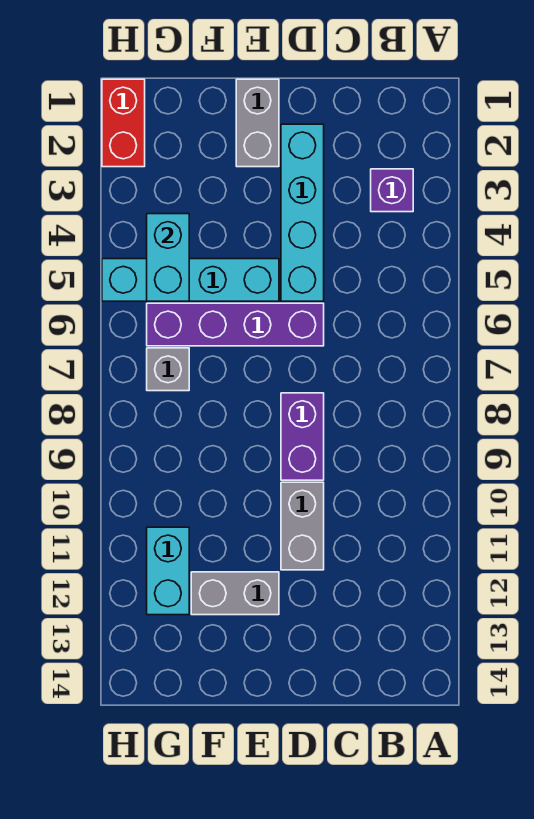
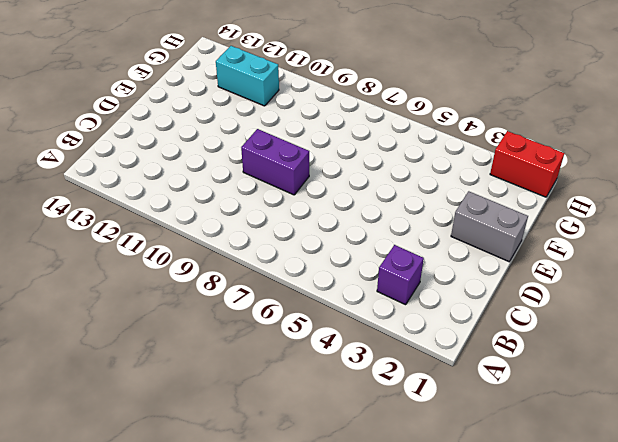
none -> cyan 1x4 brick [281,124,324,301]
none -> purple 1x4 brick [147,303,324,346]
none -> grey 1x2 brick [281,482,324,570]

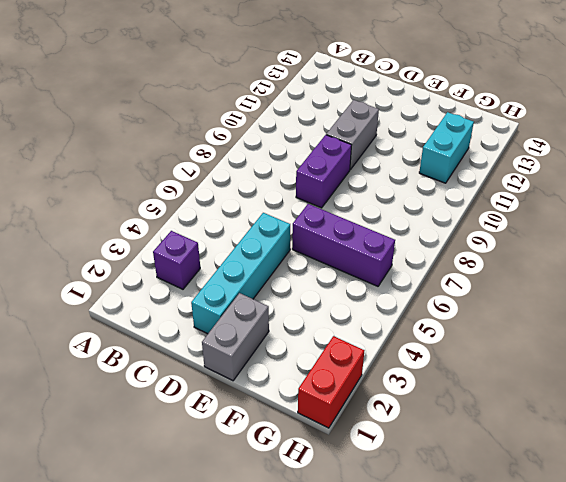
purple 1x3 brick [292,204,395,286] -> purple 1x4 brick [147,303,324,346]
none -> cyan 1x4 brick [102,259,279,301]
none -> grey 1x2 brick [191,572,279,615]
none -> grey 1x1 brick [147,348,189,391]

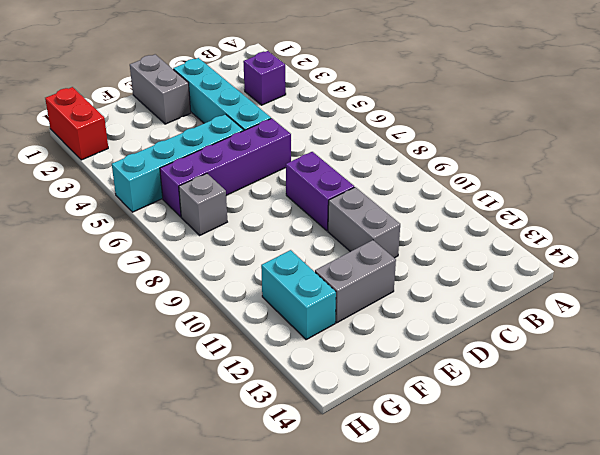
none -> cyan 1x2 brick [147,214,189,301]

